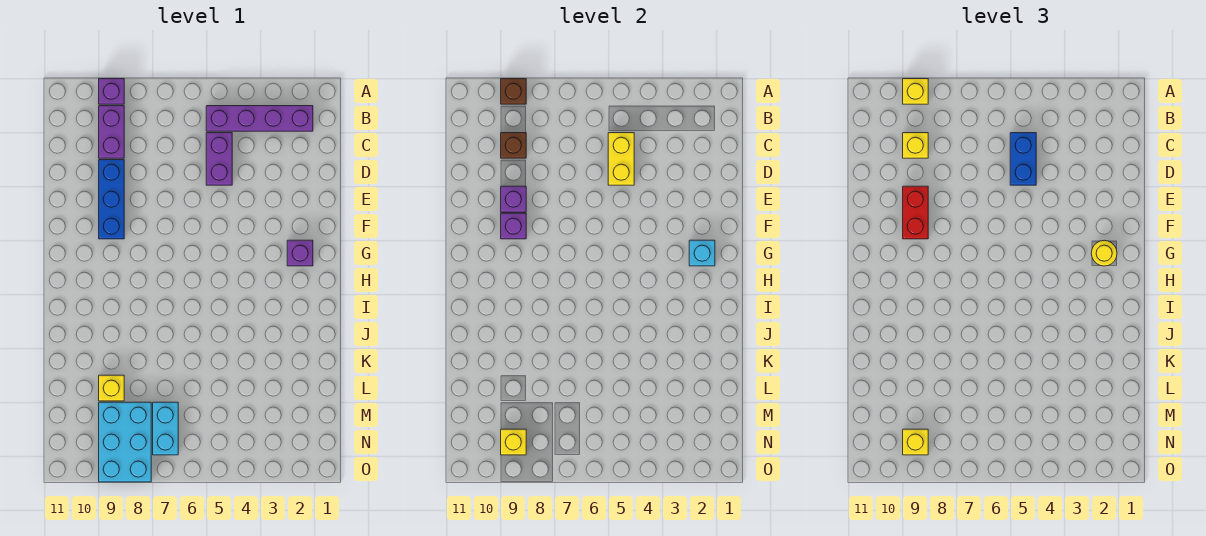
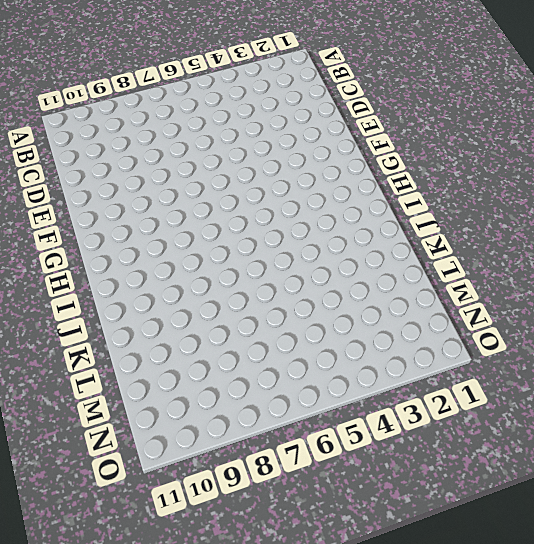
none -> purple 1x1 brick [99,79,124,104]
none -> purple 1x4 brick [206,106,313,131]
none -> purple 1x2 brick [99,106,124,158]

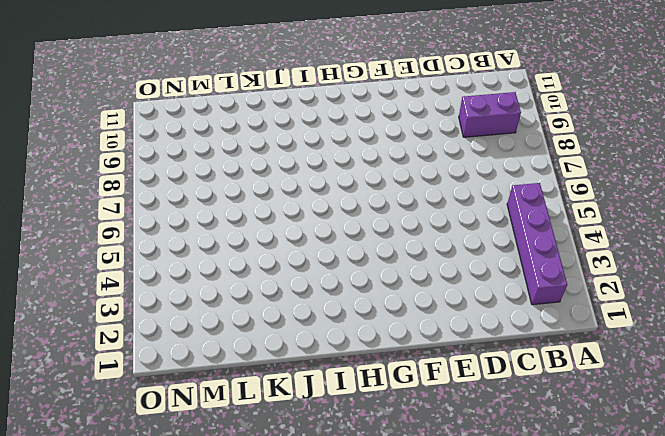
none -> purple 1x1 brick [99,79,124,104]
none -> purple 1x2 brick [206,133,232,185]
none -> blue 1x3 brick [99,160,124,239]

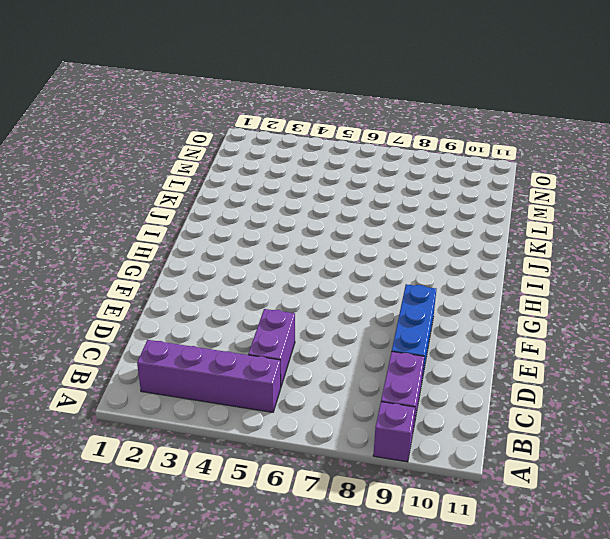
none -> purple 1x1 brick [287,240,313,266]
none -> yellow 1x1 brick [99,375,124,401]
none -> cyan 1x2 brick [153,402,178,455]

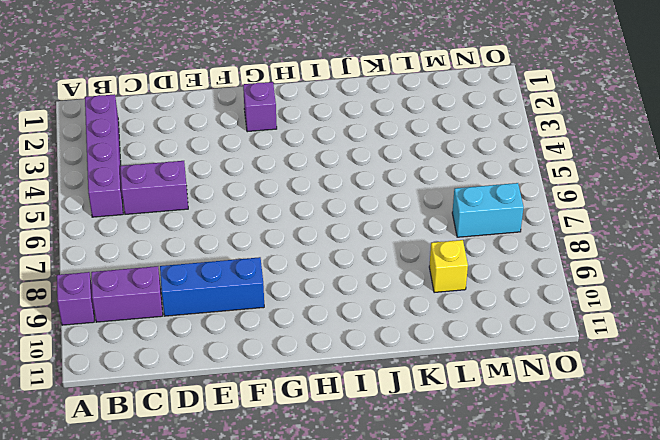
none -> cyan 2x3 brick [99,402,151,482]
none -> brown 1x1 brick [501,79,526,104]
none -> yellow 1x2 brick [608,133,634,185]

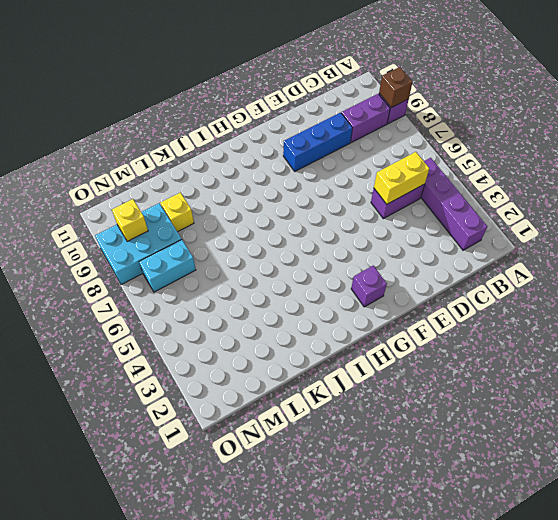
none -> brown 1x1 brick [501,133,526,158]
none -> purple 1x1 brick [501,186,526,212]
none -> purple 1x1 brick [501,213,526,239]

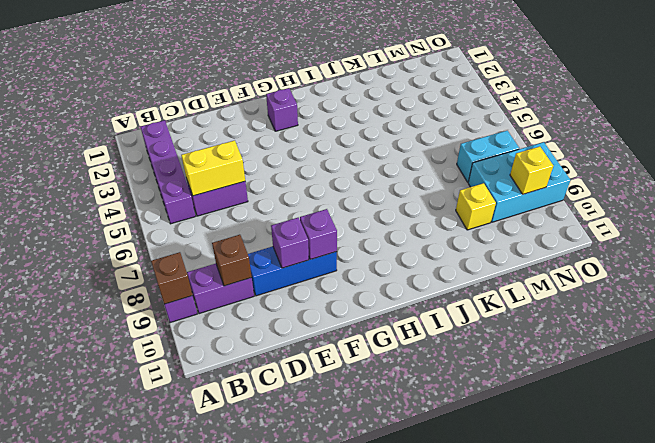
none -> cyan 1x1 brick [689,240,715,266]
none -> yellow 1x1 brick [903,79,928,104]
none -> blue 1x2 brick [1010,133,1036,185]

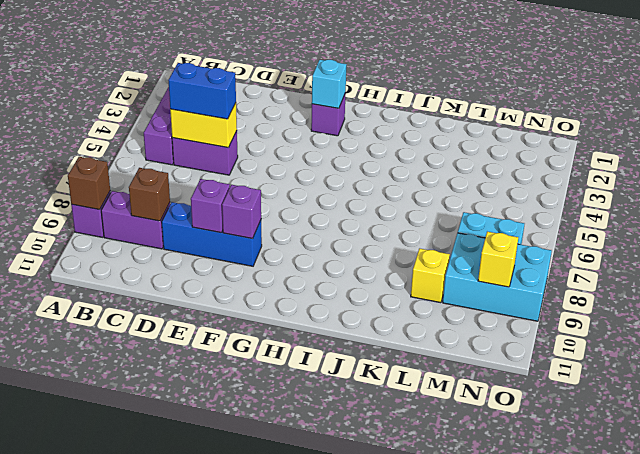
none -> yellow 1x1 brick [903,79,928,104]
none -> yellow 1x1 brick [903,133,928,158]
none -> red 1x2 brick [903,186,928,239]

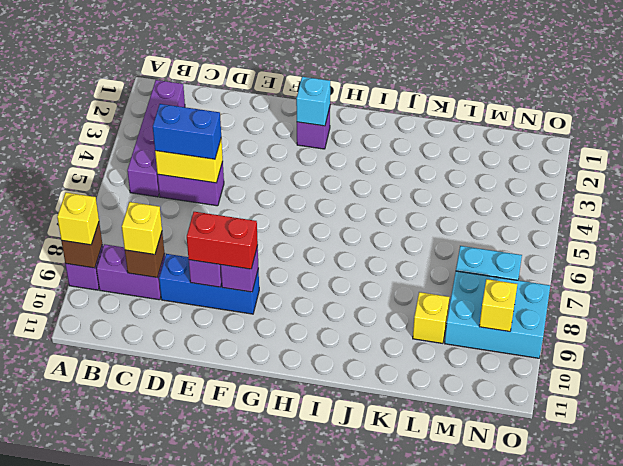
none -> yellow 1x1 round brick [1091,240,1117,266]
none -> yellow 1x1 brick [903,429,928,455]

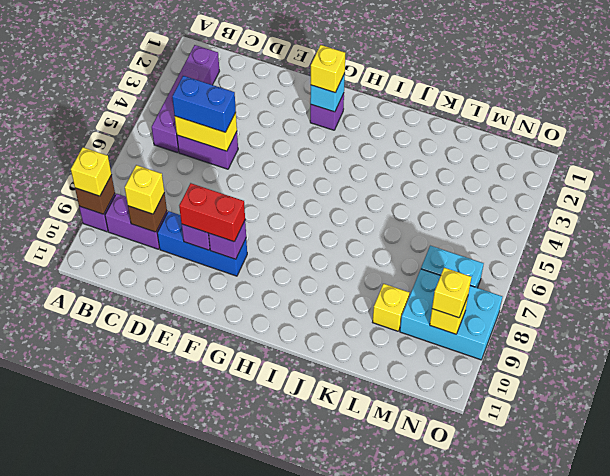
yellow 1x1 brick [311,45,345,92] -> yellow 1x1 round brick [1091,240,1117,266]

